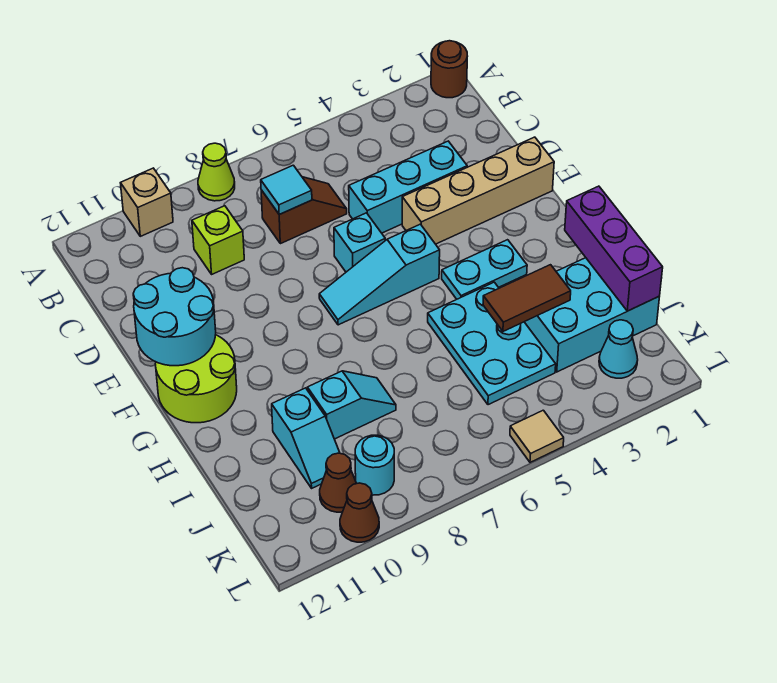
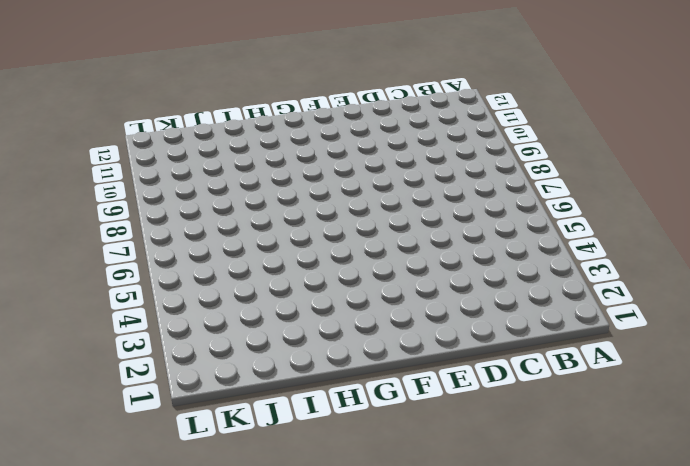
none -> brown 1x1 round brick [431,41,467,98]
none -> lime 1x1 cone [198,143,235,201]
none -> tan 1x1 brick [121,168,173,236]

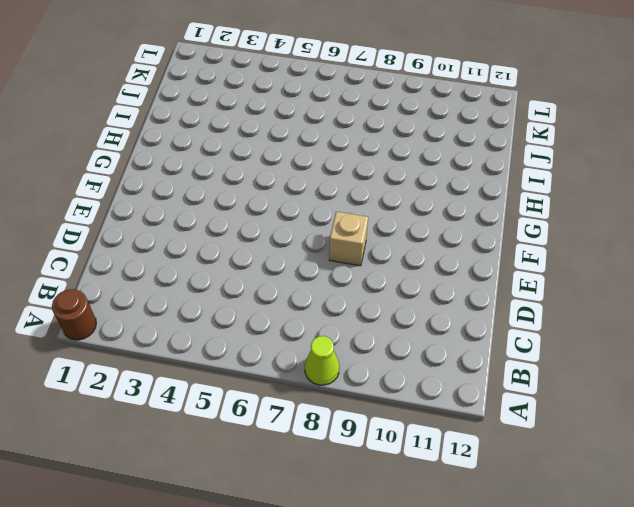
tan 1x1 brick [329,212,368,266] -> tan 1x1 brick moved to [121,168,173,236]
none -> brown 1x2 slope [261,177,347,244]
none -> lime 1x1 brick [192,206,244,274]
none -> cyan 1x3 brick [349,141,467,233]

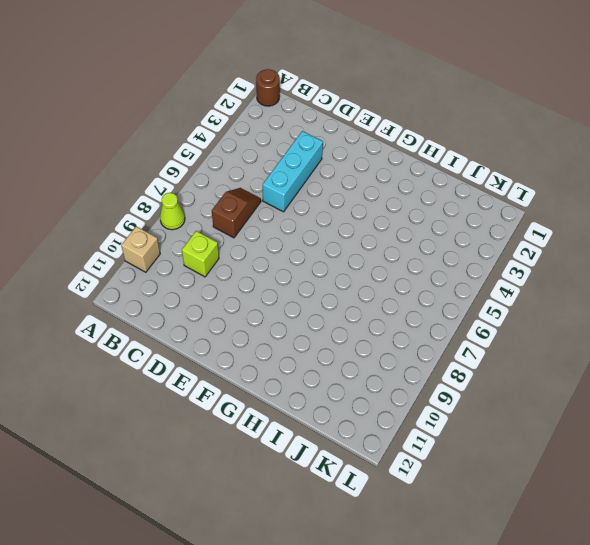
none -> tan 1x4 brick [402,137,554,244]
none -> cyan 1x1 brick [334,213,385,272]
none -> cyan 1x3 slope [319,224,440,325]

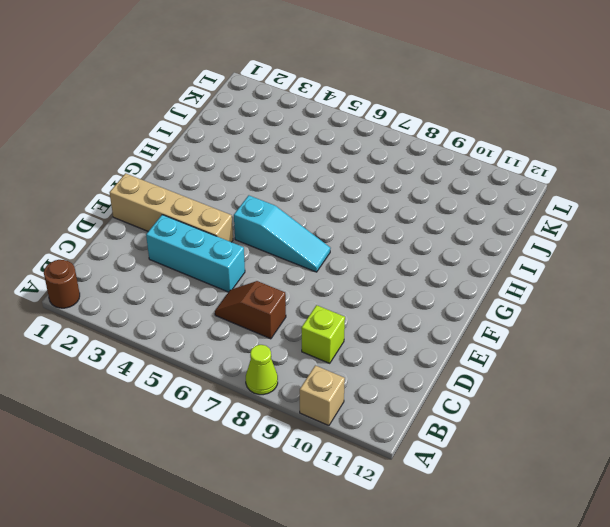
none -> cyan 1x1 brick [334,213,385,272]
none -> lime 2x2 round brick [155,335,237,423]
none -> cyan 1x2 plate [442,240,527,299]

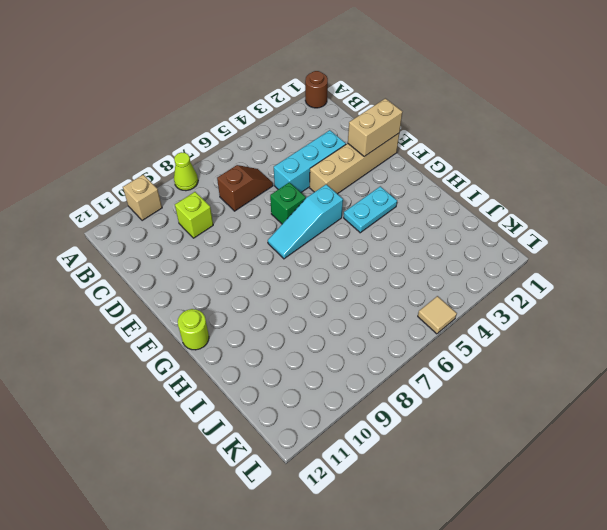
tan 1x2 brick [348,98,402,157] -> none
green 1x1 brick [270,182,306,224] -> cyan 1x1 brick [334,213,385,272]
lime 1x1 round brick [178,309,209,350] -> lime 2x2 round brick [155,335,237,423]
none -> cyan 2x3 plate [428,282,556,405]
none -> cyan 2x3 brick [525,258,660,372]
none -> cyan 1x2 slope [307,371,396,439]

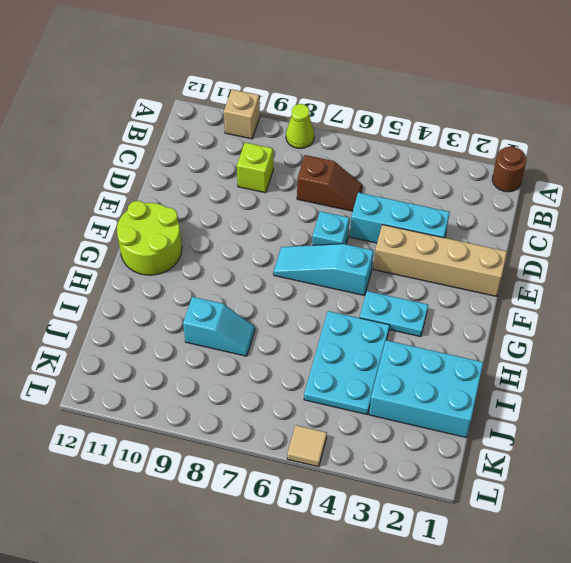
none -> cyan 1x2 slope [272,388,340,488]
none -> cyan 1x1 cone [599,320,638,378]
none -> cyan 1x1 round brick [355,435,394,495]

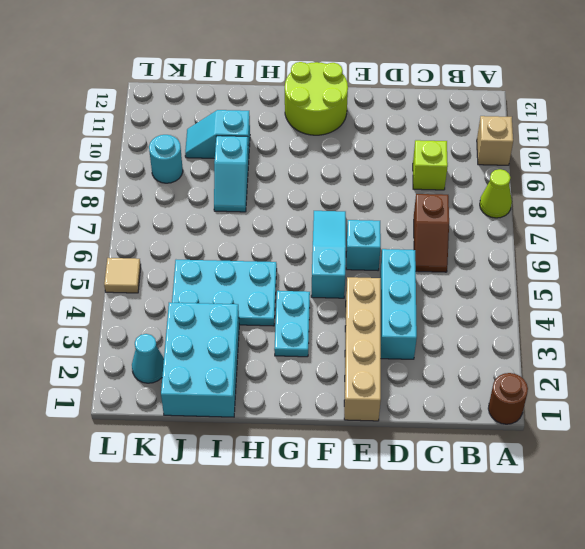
none -> brown 1x1 cone [320,453,357,512]
none -> brown 1x1 cone [340,483,379,542]
none -> cyan 1x1 tile [261,165,312,214]

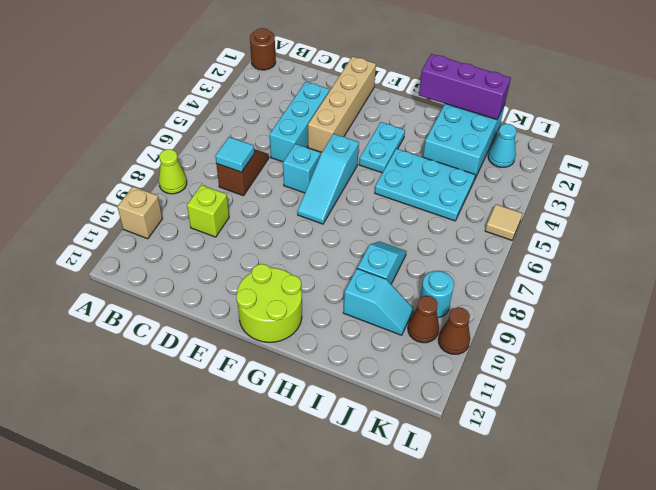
none -> cyan 2x2 round brick [133,268,216,366]
none -> brown 1x2 tile [483,265,571,331]

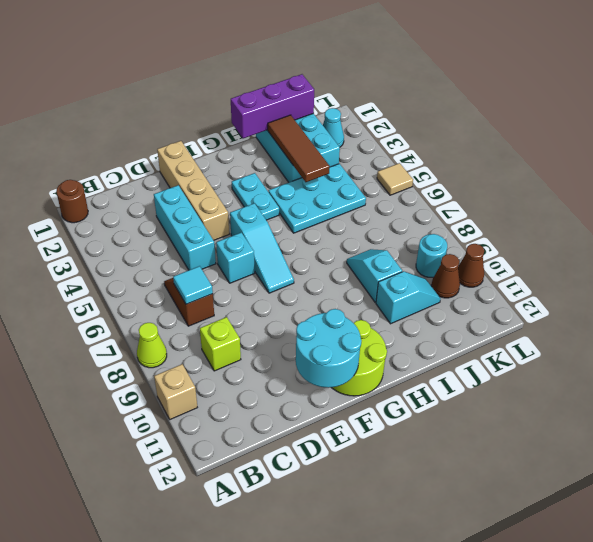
brown 1x3 tile [268,115,330,182] -> brown 1x2 tile [483,265,571,331]

